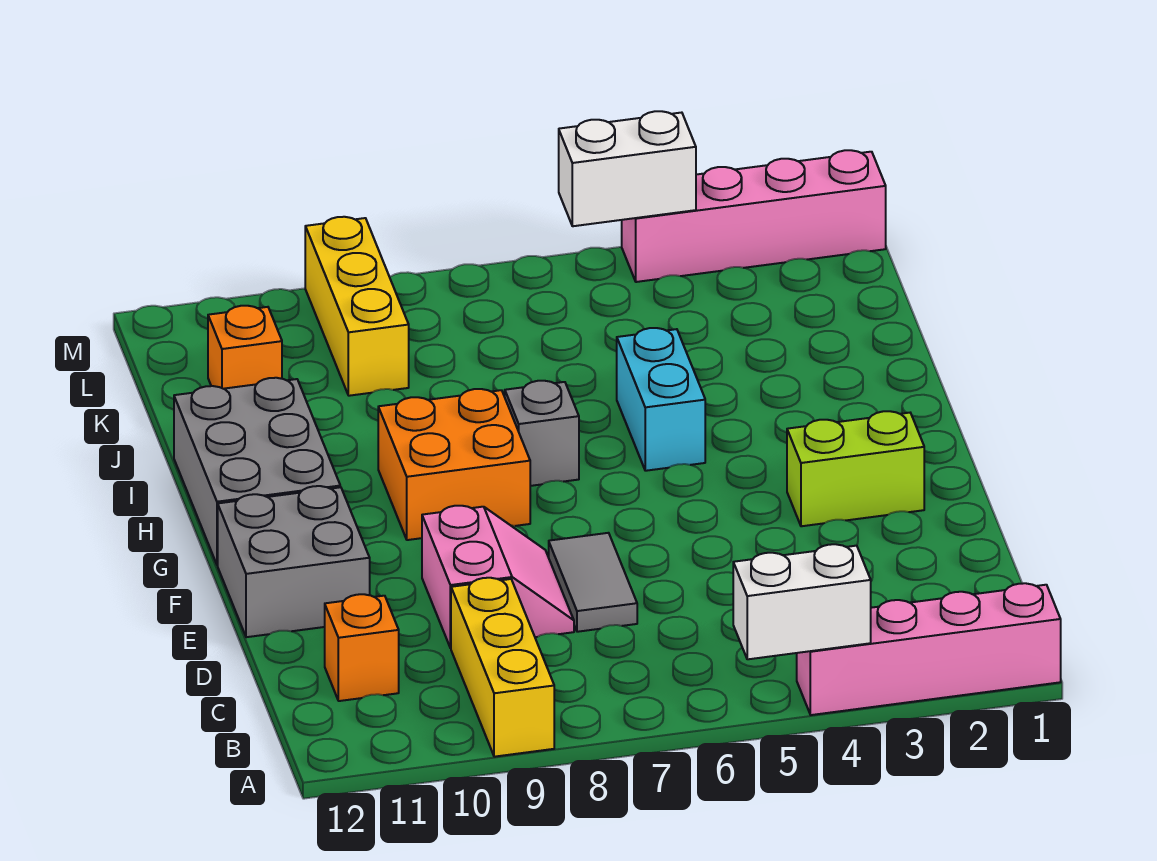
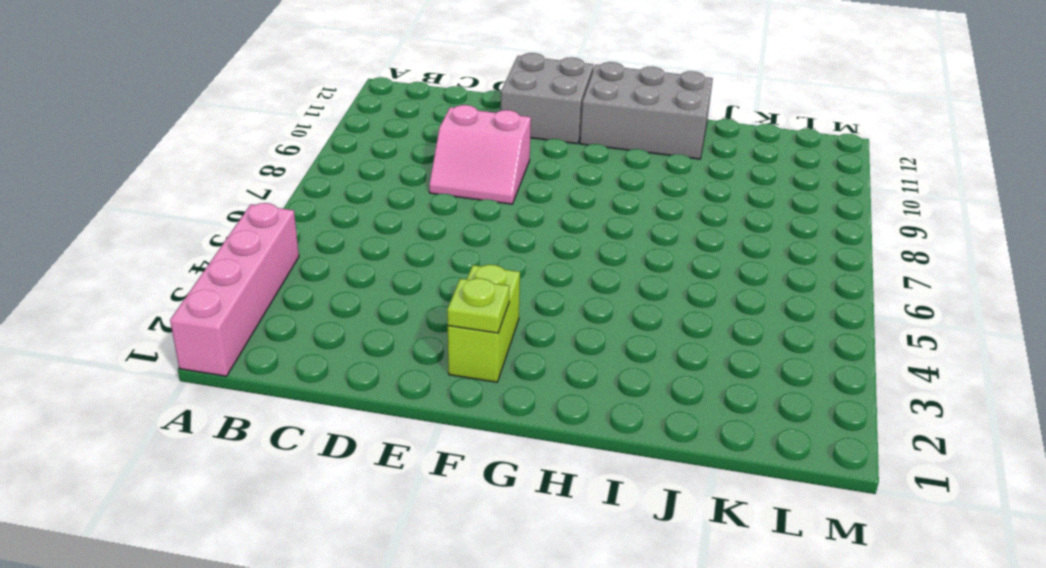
lime 1x1 plate [447,278,510,333] -> none
none -> yellow 1x3 brick [451,578,554,757]
none -> orange 1x1 brick [325,594,399,701]
none -> grey 1x2 tile [549,533,637,632]

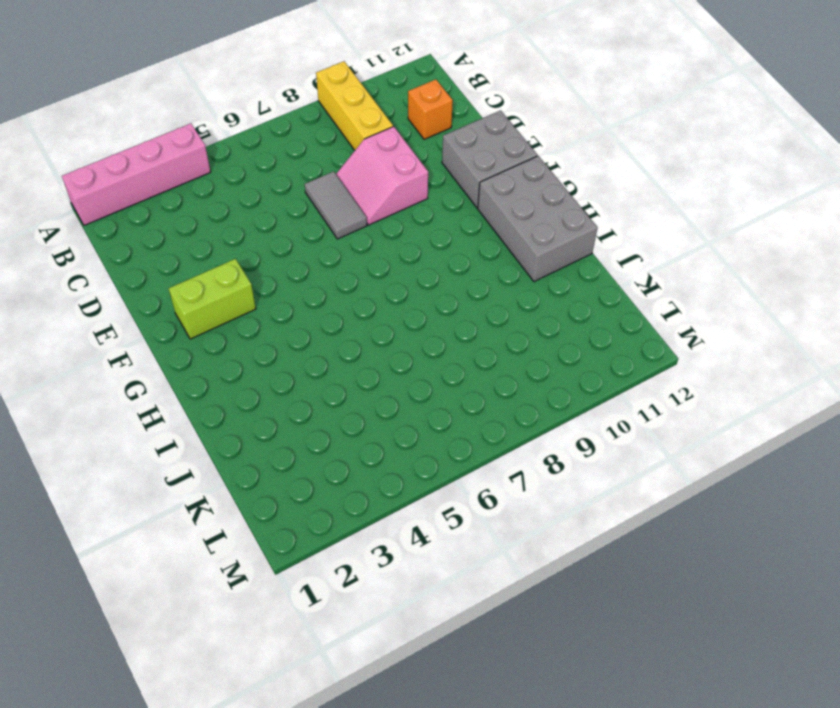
none -> orange 2x2 brick [378,389,530,540]
none -> cyan 1x2 brick [617,328,705,471]
none -> grey 1x1 brick [505,381,579,486]

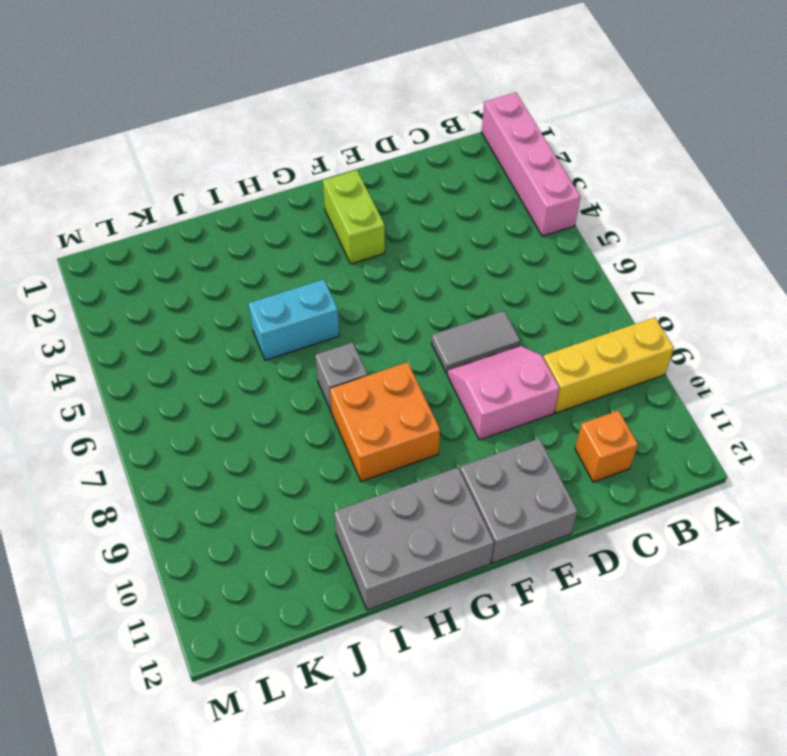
none -> yellow 1x3 brick [305,217,409,396]
none -> orange 1x1 brick [208,306,282,389]
none -> pink 1x4 brick [622,150,886,282]

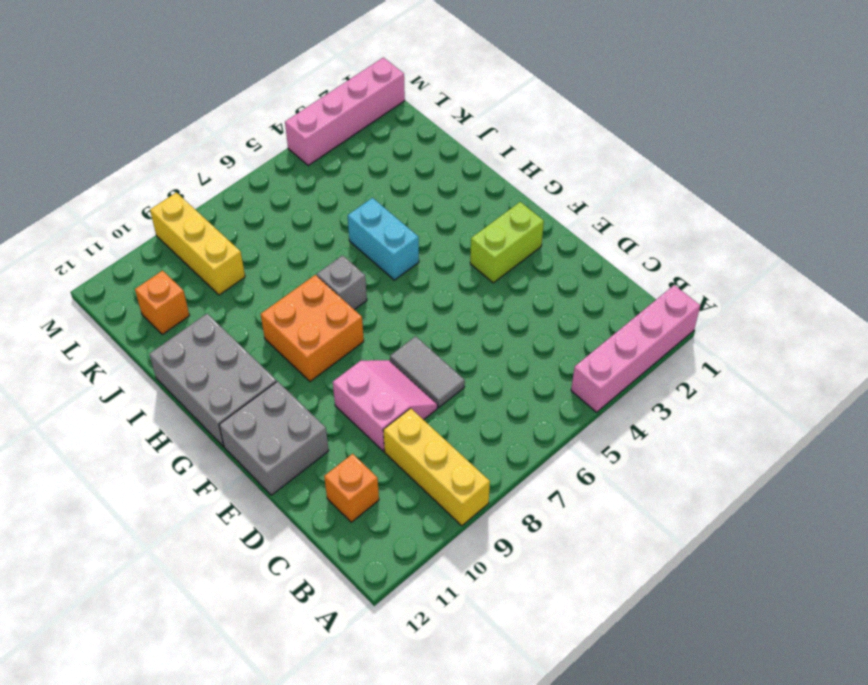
none -> white 1x2 brick [733,544,871,659]
none -> white 1x2 brick [559,111,696,226]

